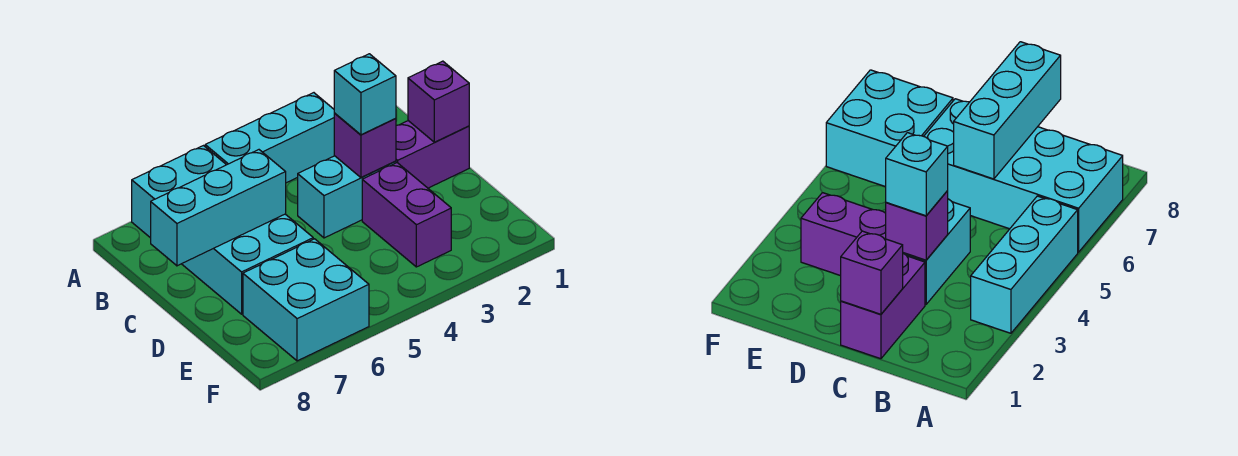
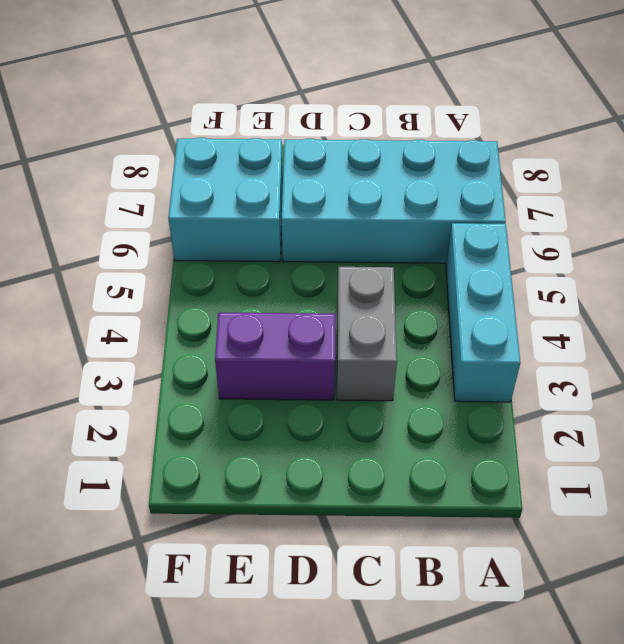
grey 1x2 brick [337,267,397,401] -> cyan 1x2 brick [298,156,396,238]
none -> purple 1x2 brick [396,121,469,188]
none -> purple 1x1 brick [408,61,469,142]

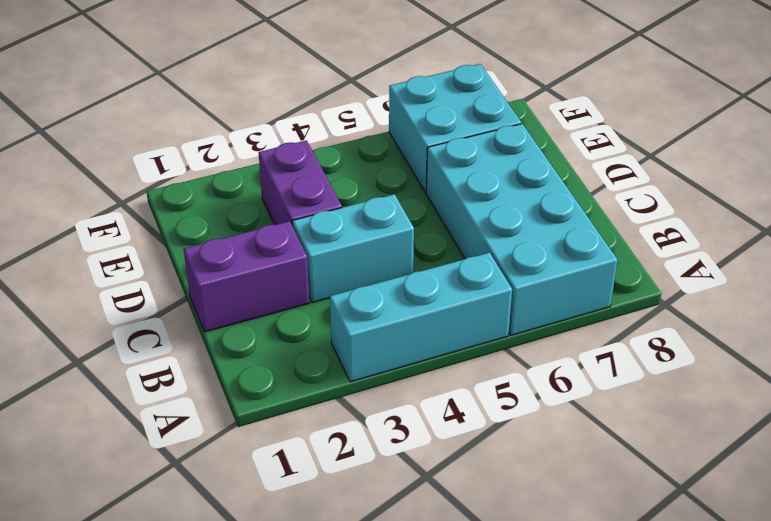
none -> purple 1x1 brick [408,61,469,142]
none -> purple 1x1 brick [334,113,396,177]

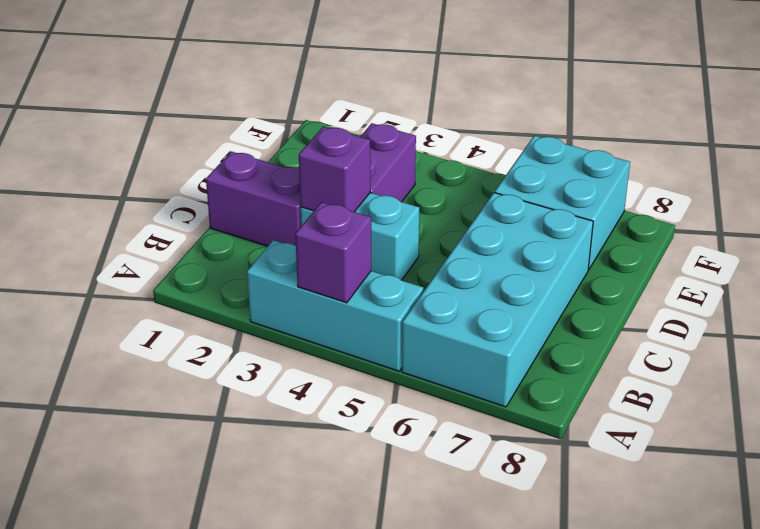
purple 1x1 brick [295,202,371,303] -> purple 1x1 brick moved to [408,61,469,142]
none -> cyan 1x3 brick [151,150,286,266]
none -> cyan 1x1 brick [334,54,396,135]

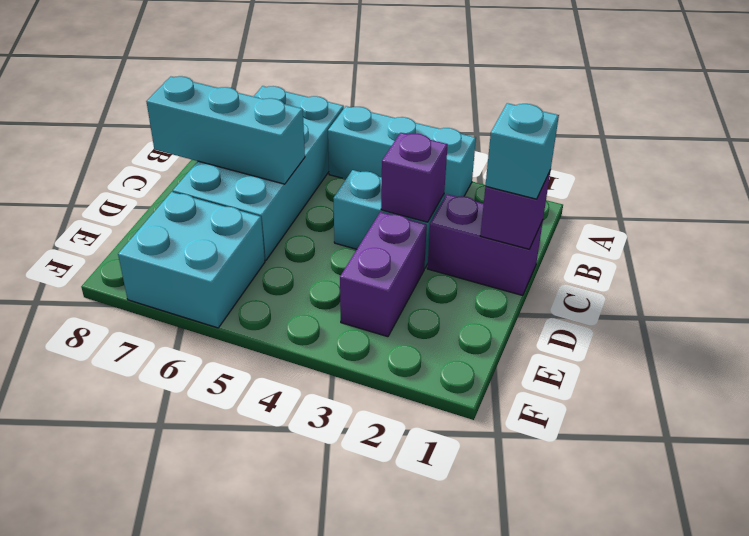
cyan 1x1 brick [485,103,559,199] -> cyan 1x1 brick moved to [334,54,396,135]

